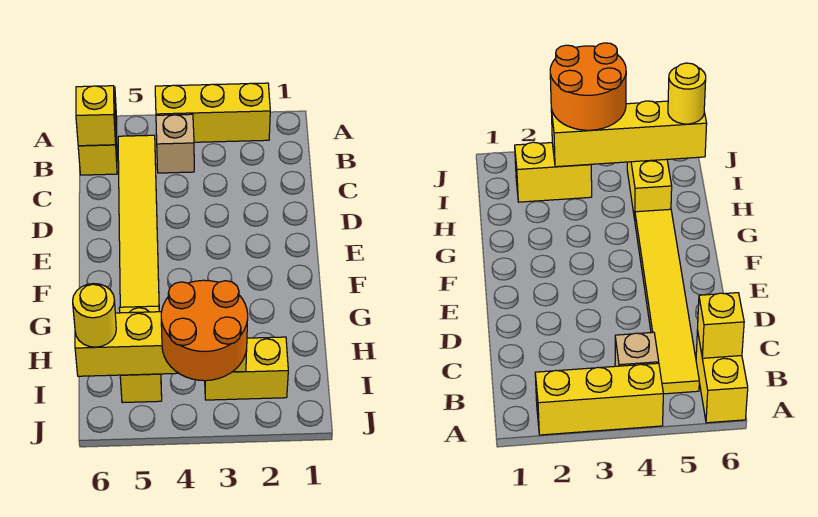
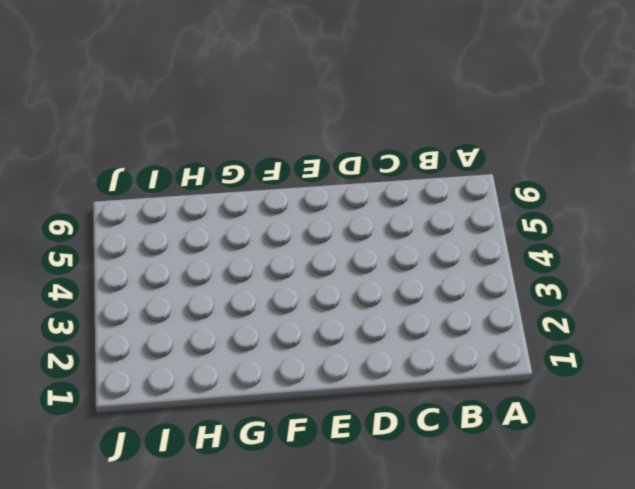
none -> yellow 1x3 brick [155,83,270,142]
none -> yellow 1x2 brick [78,87,117,175]

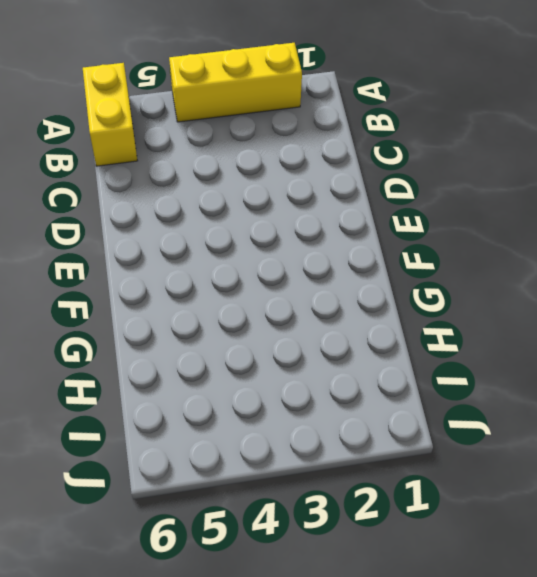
none -> tan 1x1 brick [156,114,194,173]
none -> yellow 1x6 tile [118,135,159,307]

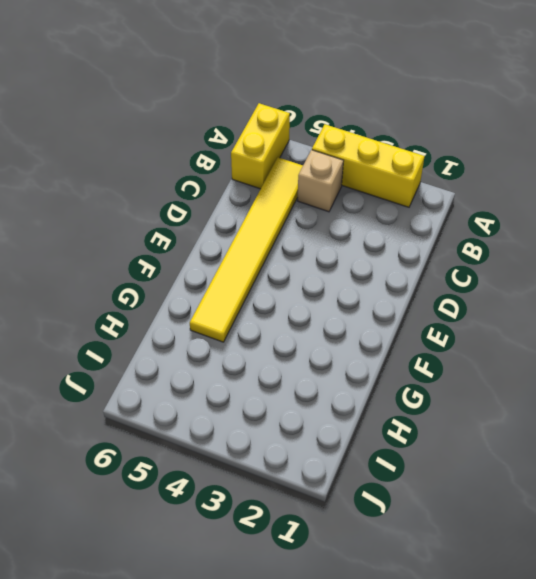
none -> yellow 1x2 brick [119,306,162,403]
none -> yellow 1x2 brick [205,337,288,400]

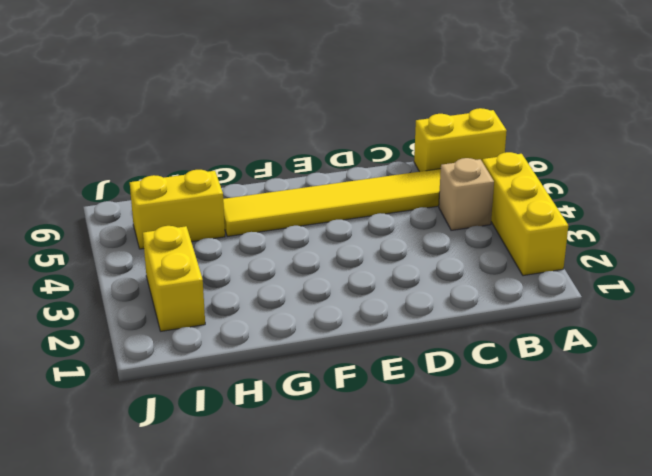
none -> yellow 1x1 brick [76,86,116,146]
none -> yellow 1x4 brick [75,312,247,376]

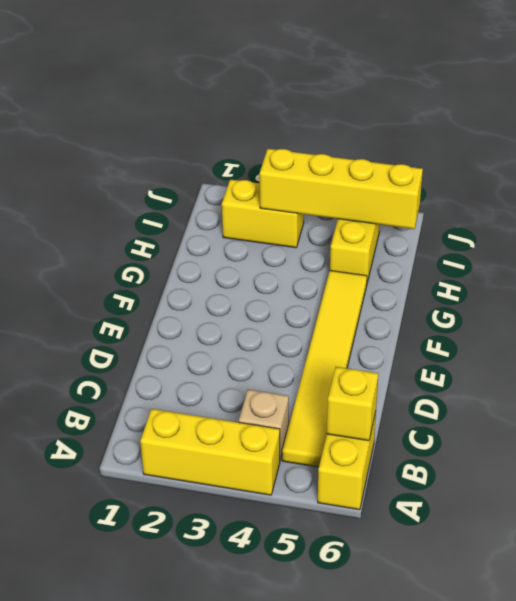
none -> orange 2x2 round brick [161,280,248,381]
none -> yellow 1x1 round brick [73,284,116,347]

